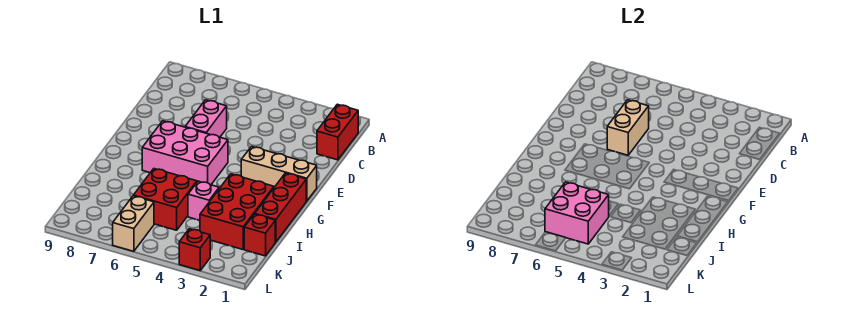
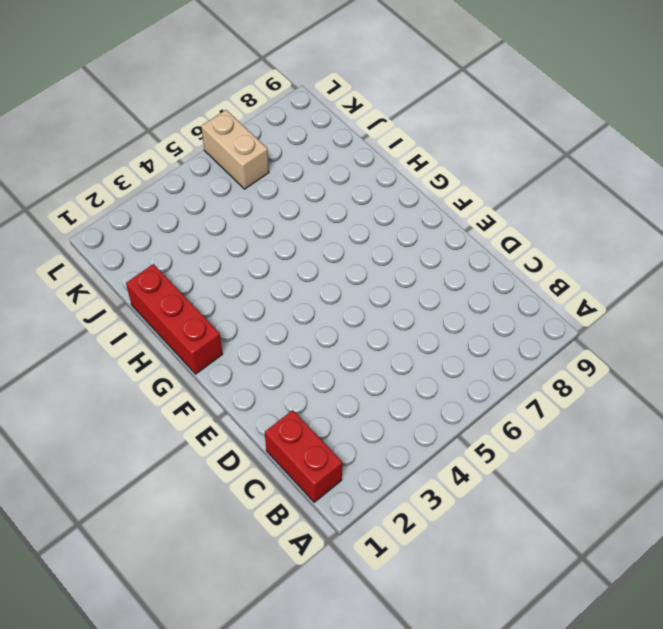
none -> pink 1x2 brick [185,100,227,137]
none -> tan 1x3 brick [241,147,317,201]
none -> pink 2x3 brick [142,121,228,185]

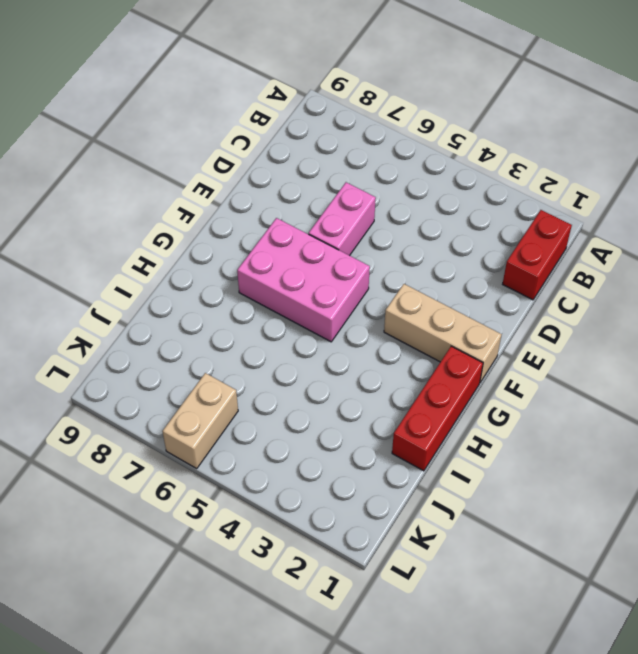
none -> red 2x3 brick [200,174,274,249]
none -> pink 1x1 brick [188,181,219,220]
none -> red 2x2 brick [133,169,197,230]

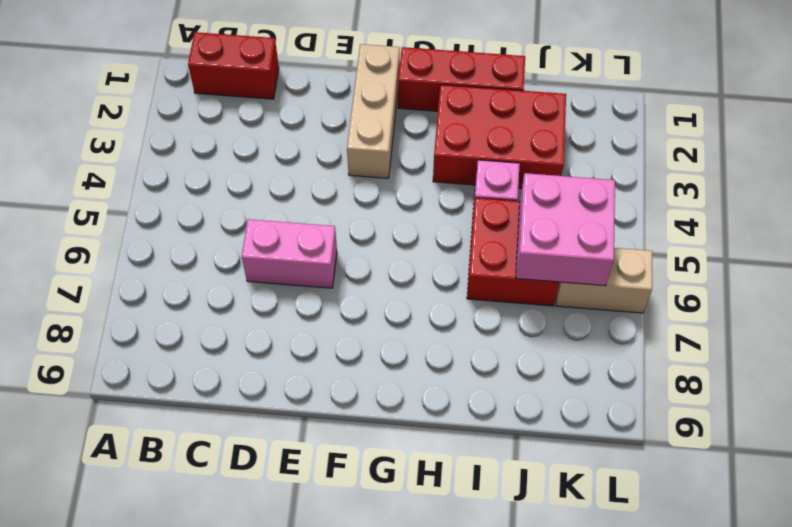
none -> pink 2x3 brick [142,121,228,185]
none -> red 1x1 brick [244,214,275,256]
none -> red 1x1 brick [179,229,211,270]

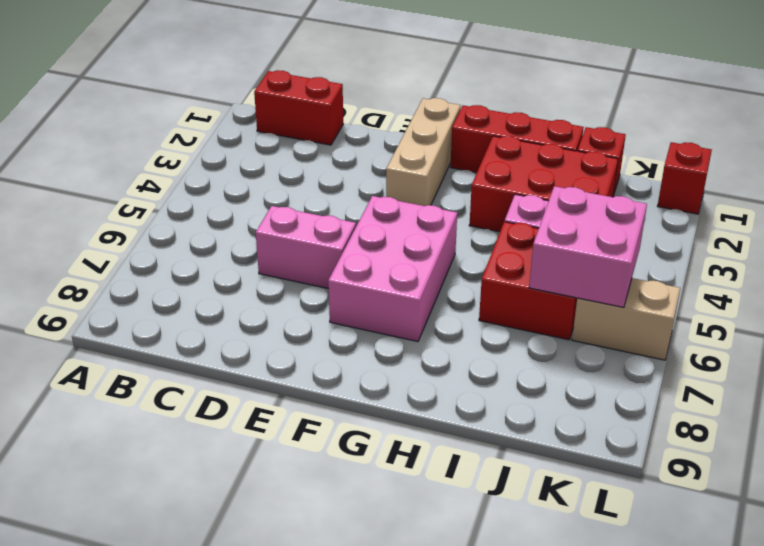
red 1x1 brick [658,142,712,214] -> red 1x1 brick moved to [179,229,211,270]
none -> tan 1x2 brick [607,100,649,155]

